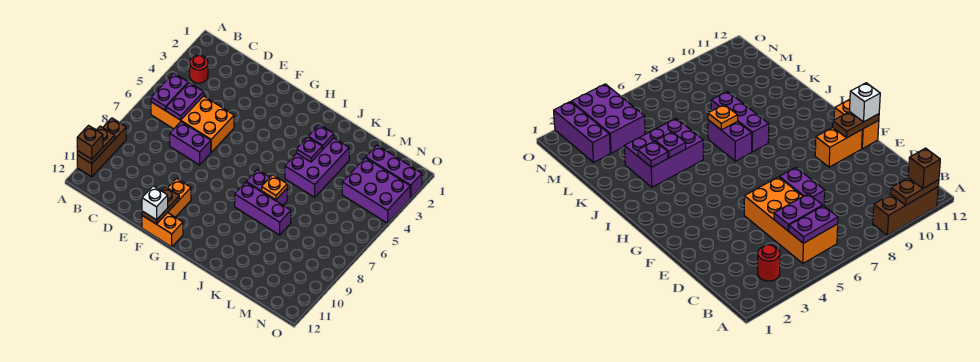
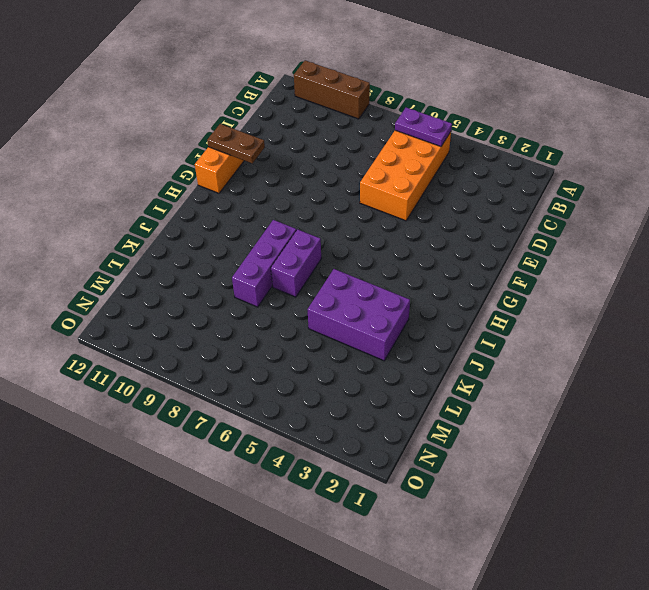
none -> red 1x1 round brick [190,55,208,83]
none -> purple 1x2 brick [170,122,211,165]
none -> orange 1x2 brick [168,179,191,217]

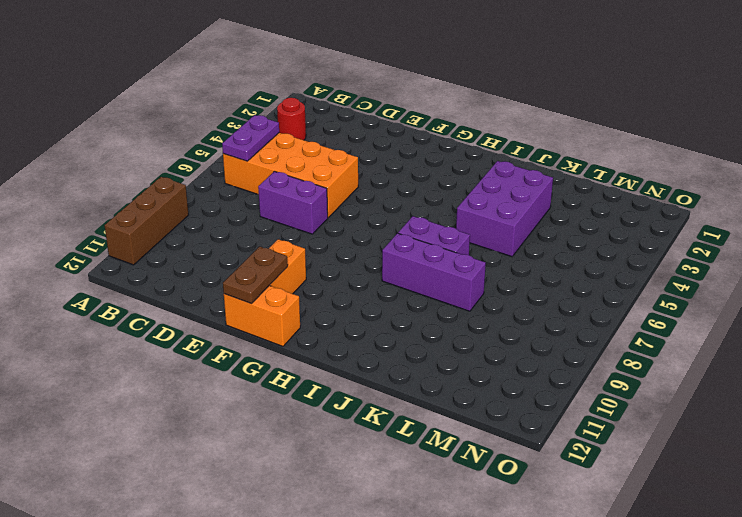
none -> purple 1x3 brick [366,145,422,198]
none -> purple 2x3 brick [342,158,410,223]
none -> brown 1x2 plate [77,126,115,164]

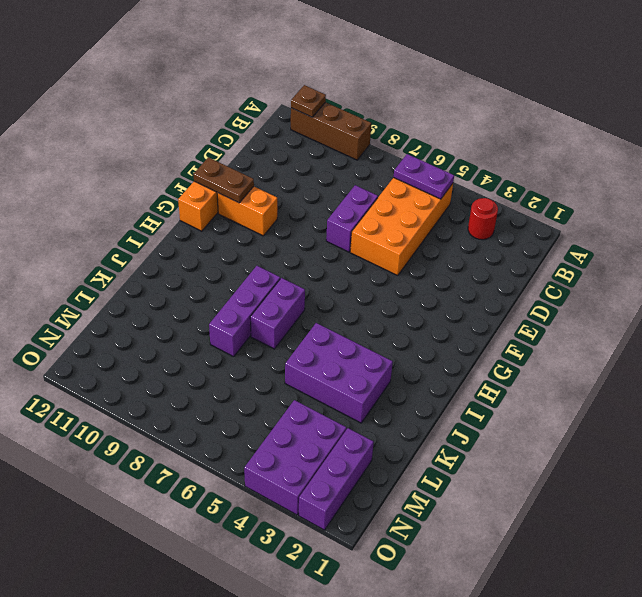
brown 1x1 plate [291,85,326,117] -> brown 1x2 plate [77,126,115,164]
none -> purple 1x2 plate [166,83,204,120]
none -> purple 1x1 plate [308,125,334,149]
none -> purple 1x1 plate [297,137,323,162]

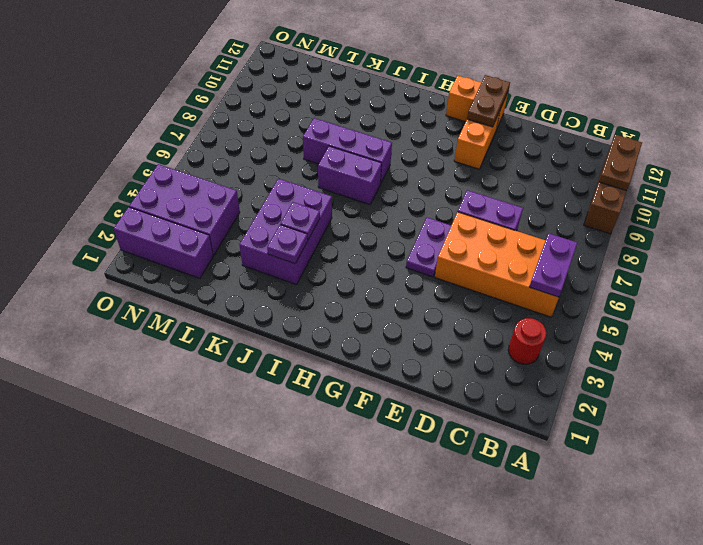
purple 1x2 plate [406,218,451,277] -> purple 1x2 plate moved to [166,83,204,120]
none -> orange 1x1 plate [262,175,287,200]
none -> brown 1x1 brick [77,126,103,159]
none -> white 1x1 brick [142,186,168,220]

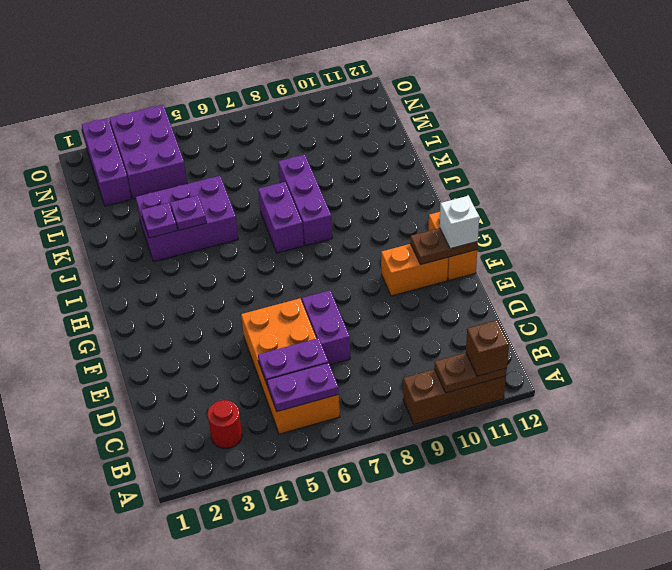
none -> orange 1x1 plate [262,175,287,200]

